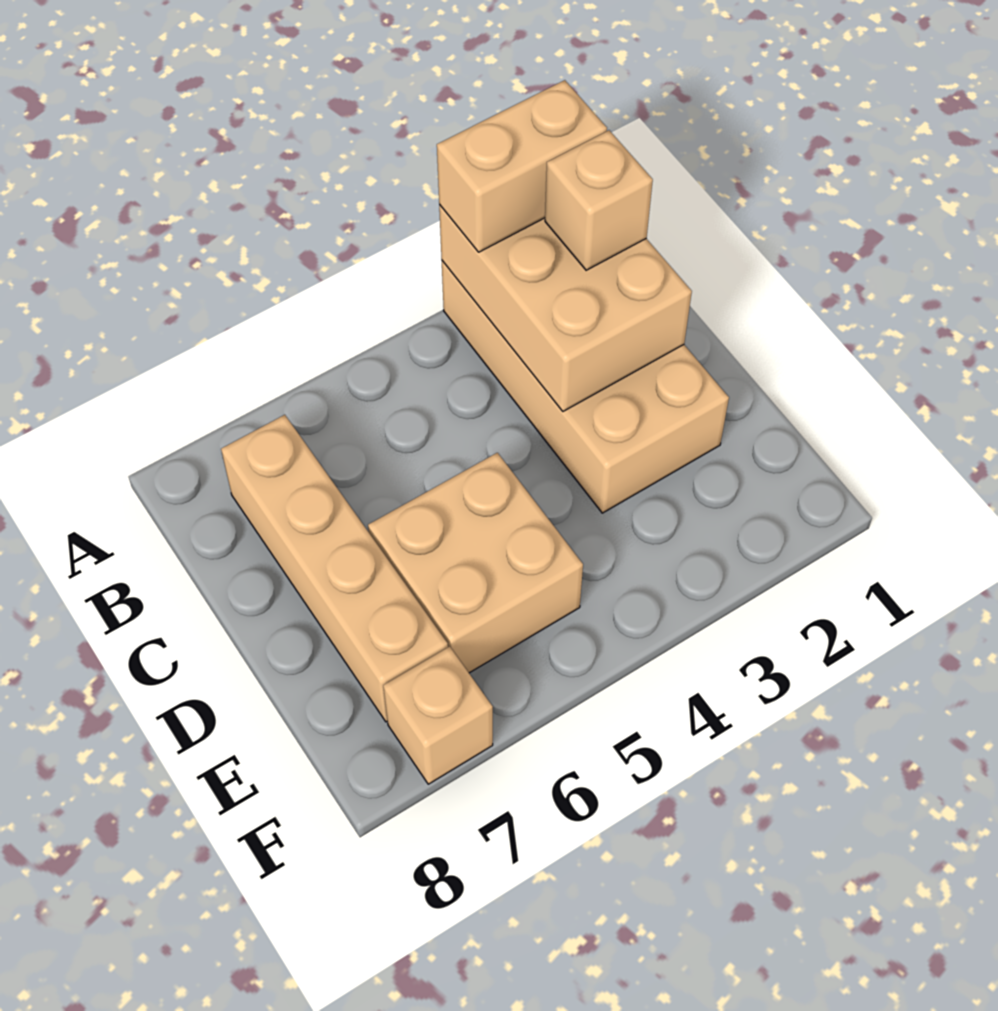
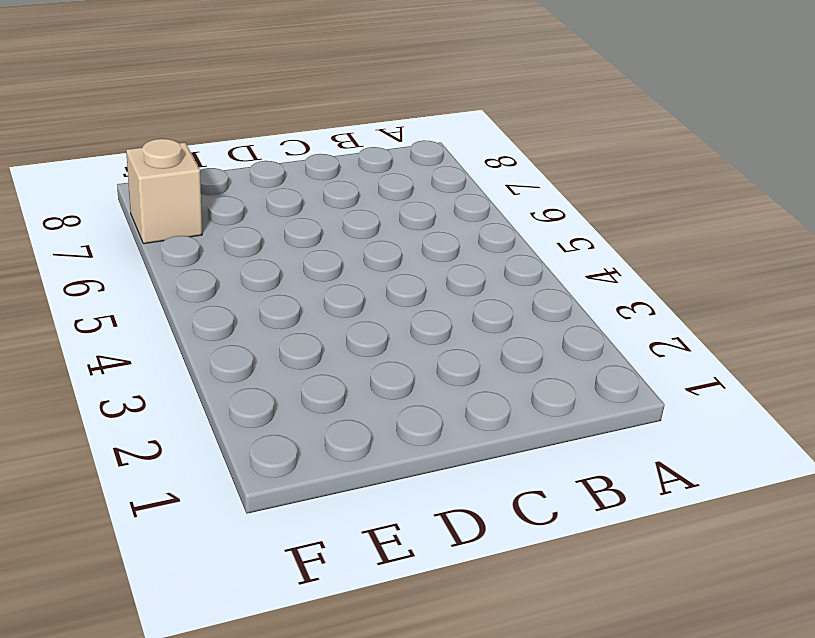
none -> tan 2x4 brick [442,261,729,513]
none -> tan 1x4 brick [221,415,448,722]

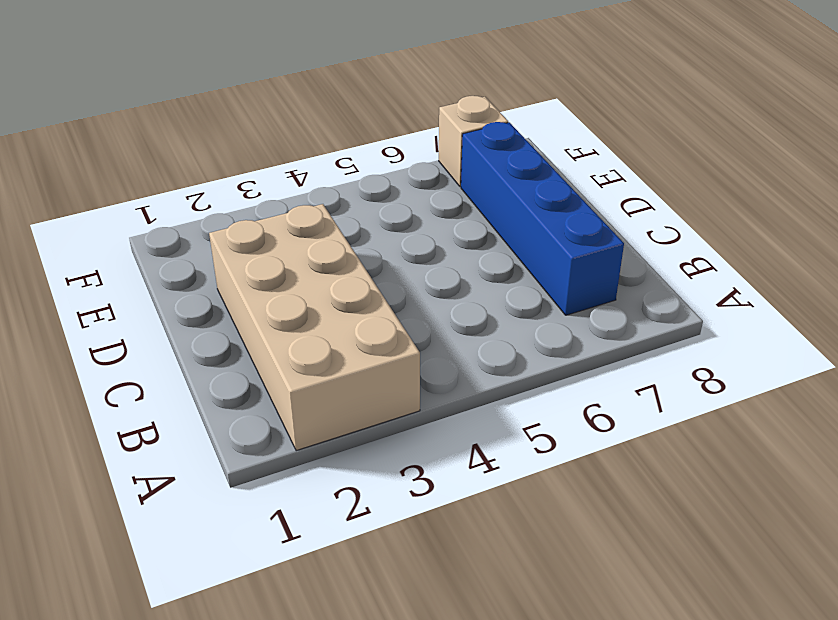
blue 1x4 brick [461,122,624,315] -> tan 1x4 brick [221,415,448,722]
none -> tan 2x2 brick [368,453,583,673]
none -> tan 2x3 brick [439,204,692,411]

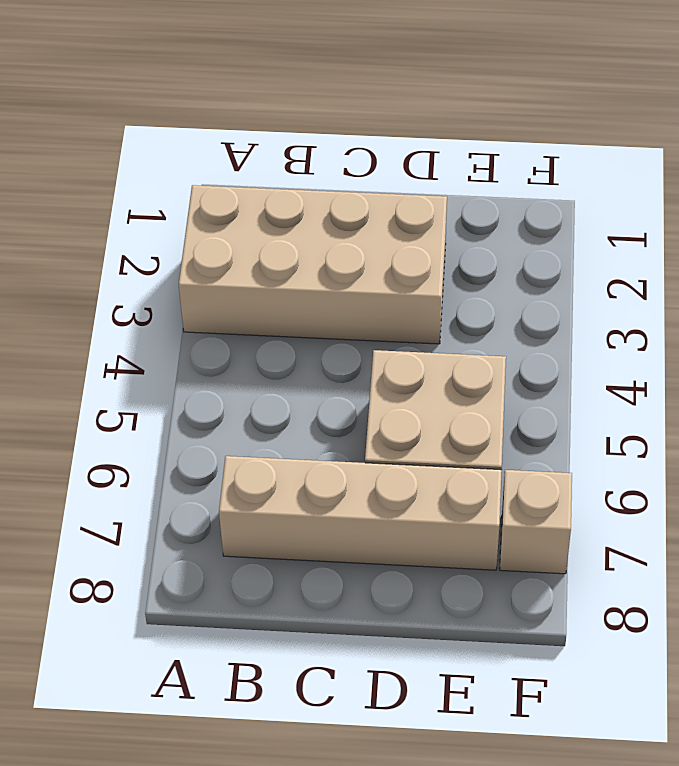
none -> tan 2x3 brick [439,204,692,411]
none -> tan 1x2 brick [437,80,607,252]

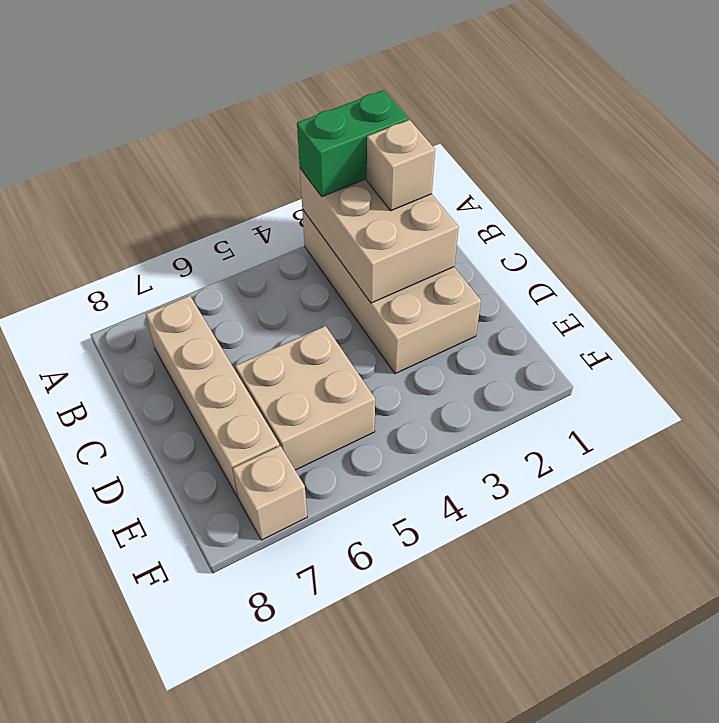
green 1x2 brick [297,90,408,197] -> tan 1x2 brick [437,80,607,252]

